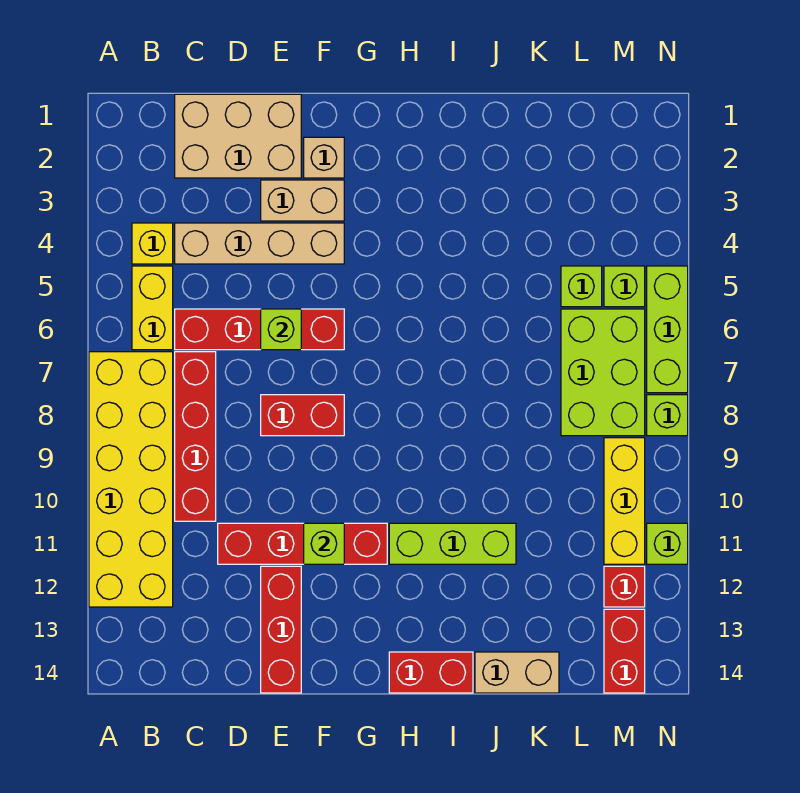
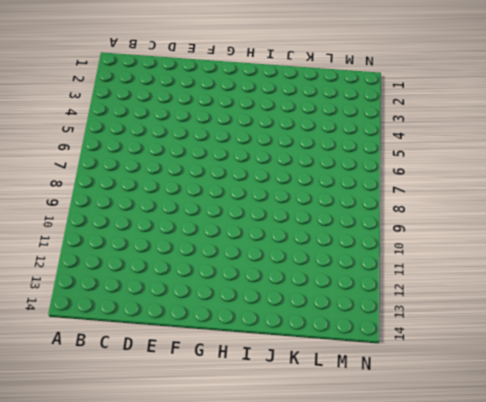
none -> yellow 2x6 brick [89,352,173,607]
none -> yellow 1x1 brick [132,223,173,264]
none -> yellow 1x2 brick [132,266,173,350]

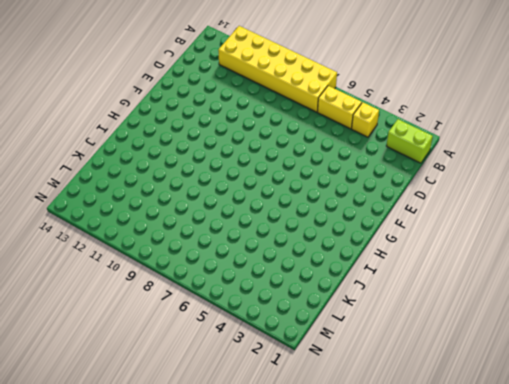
lime 1x2 brick [386,119,433,163] -> none
none -> tan 2x3 brick [175,94,301,178]
none -> tan 1x4 brick [175,223,344,264]
none -> red 1x4 brick [175,309,344,350]

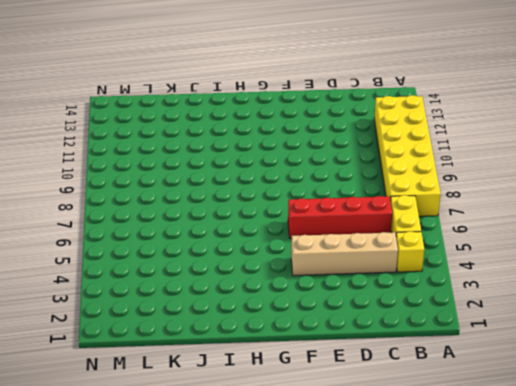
none -> tan 2x3 brick [175,94,301,178]
none -> red 1x4 brick [175,352,216,521]
none -> red 1x4 brick [218,523,387,564]

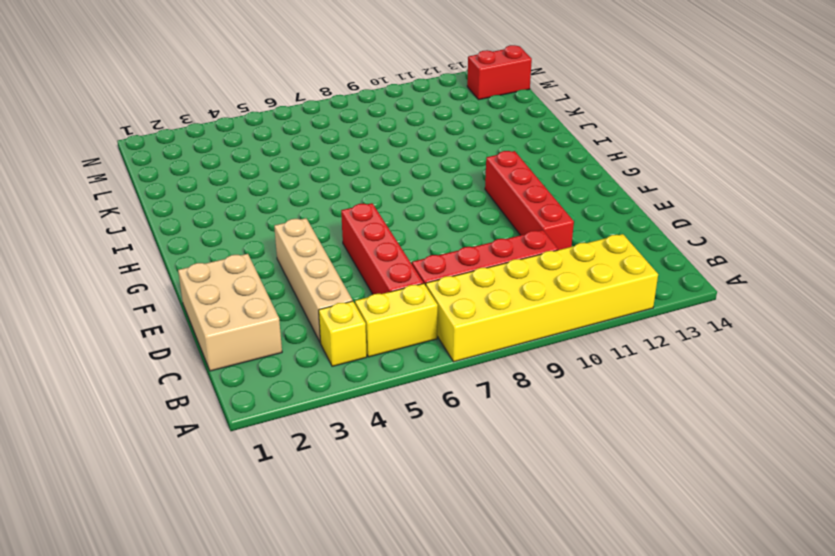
none -> tan 1x2 brick [261,180,344,221]
none -> red 1x2 brick [261,395,344,436]
none -> red 1x3 brick [261,566,301,693]

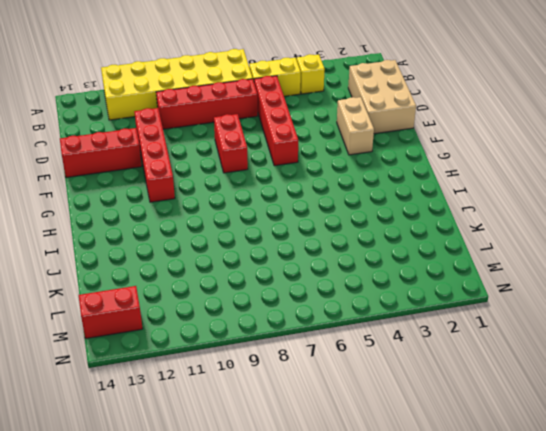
none -> tan 1x4 brick [175,223,344,264]
none -> tan 1x1 brick [304,137,344,178]
none -> lime 1x3 brick [389,523,516,564]

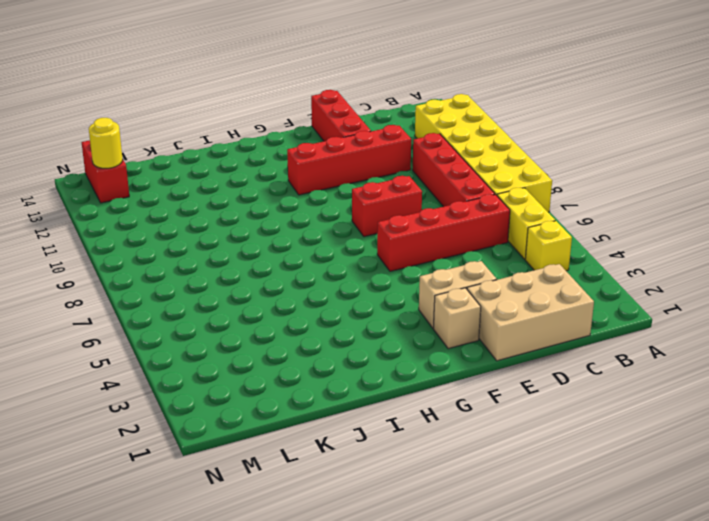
yellow 1x1 round brick [89,118,123,168] -> none
none -> tan 1x4 brick [175,223,344,264]
none -> lime 1x3 brick [389,523,516,564]
none -> red 1x2 brick [389,652,473,693]

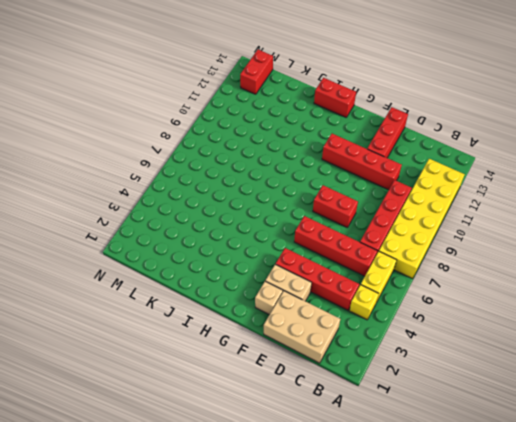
red 1x4 brick [276,248,359,310] -> tan 1x4 brick [175,223,344,264]
none -> lime 1x3 brick [389,523,516,564]
none -> tan 1x2 brick [475,652,559,693]
none -> lime 1x1 brick [561,266,602,307]

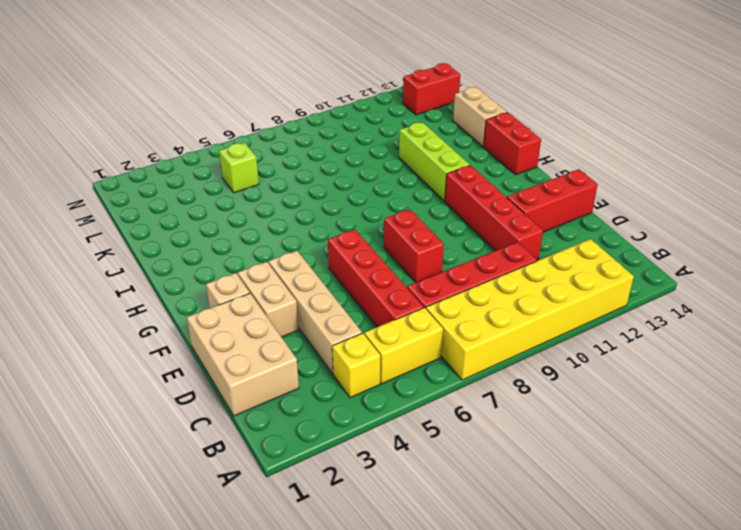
none -> lime 2x3 brick [561,309,645,436]
none -> lime 1x1 brick [604,266,645,307]
none -> yellow 1x3 brick [604,438,645,564]

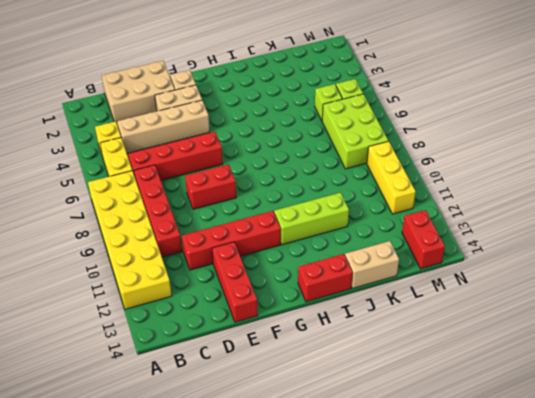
none -> red 1x1 brick [604,566,645,607]
none -> lime 1x3 brick [647,266,688,393]
none -> lime 1x1 brick [647,395,688,436]

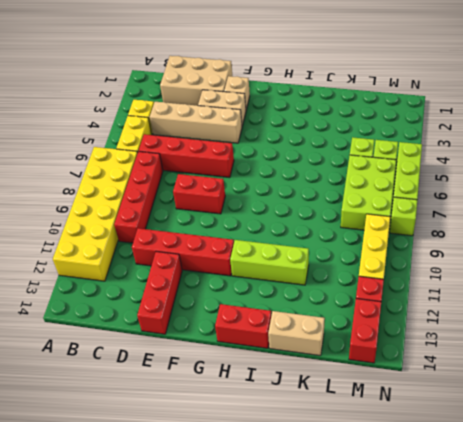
none -> lime 1x1 brick [647,523,688,564]
none -> lime 1x1 brick [261,309,301,350]
none -> lime 1x1 brick [304,523,344,564]

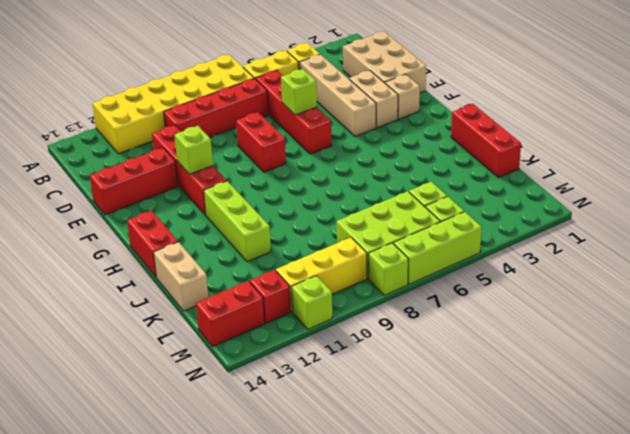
red 1x3 brick [451,104,521,178] -> none

